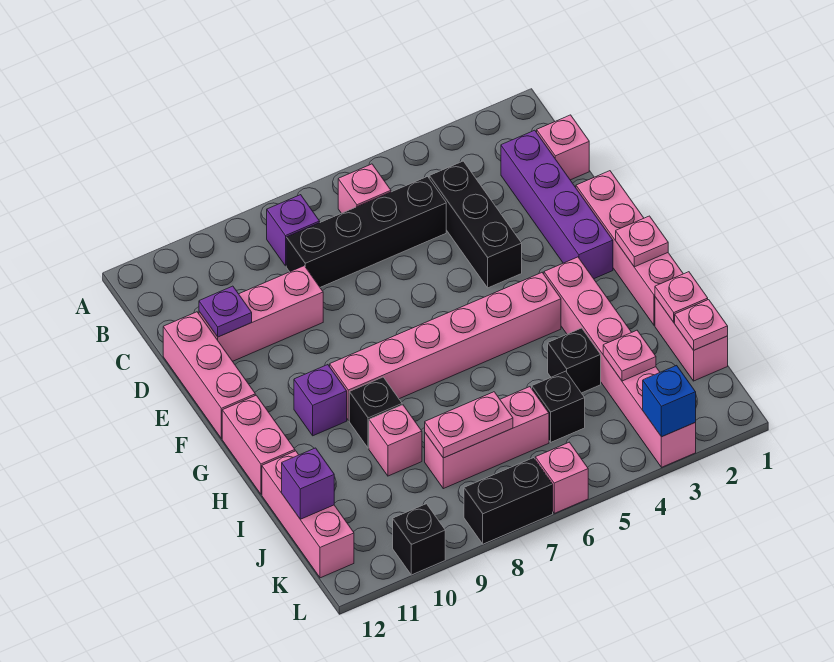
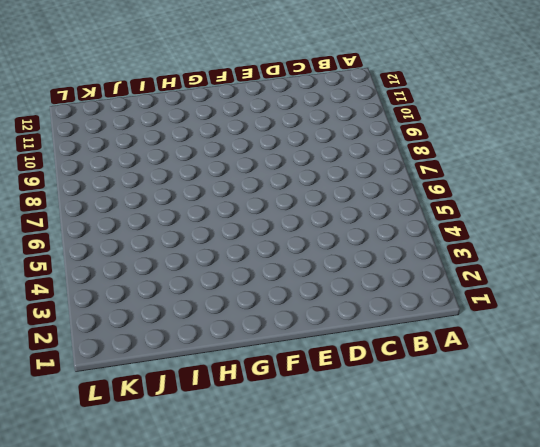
none -> pink 1x1 brick [338,164,391,213]
none -> purple 1x1 brick [267,195,320,266]
none -> pink 1x1 brick [537,115,589,180]
none -> purple 1x4 brick [501,130,613,279]

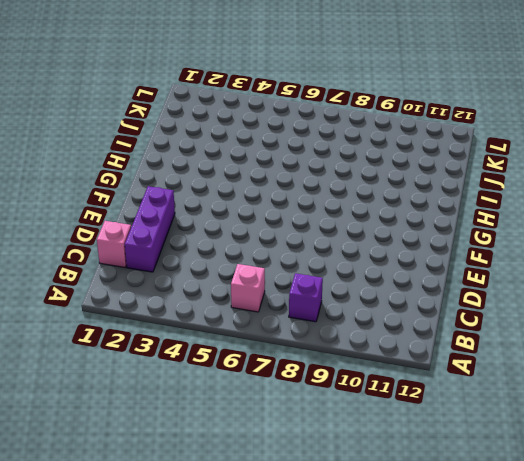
purple 1x3 brick [125,186,175,272] -> purple 1x4 brick [501,130,613,279]
none -> black 1x3 brick [429,161,522,288]
none -> black 1x4 brick [286,177,446,287]
none -> pink 1x3 brick [199,266,323,361]
none -> pink 1x3 brick [163,312,255,439]

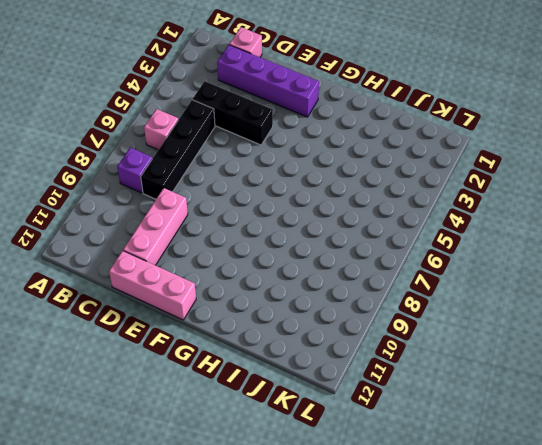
none -> pink 1x4 brick [576,171,683,325]
none -> pink 1x6 brick [544,257,696,467]
none -> pink 1x6 brick [330,273,561,420]
none -> purple 1x1 brick [294,365,347,436]

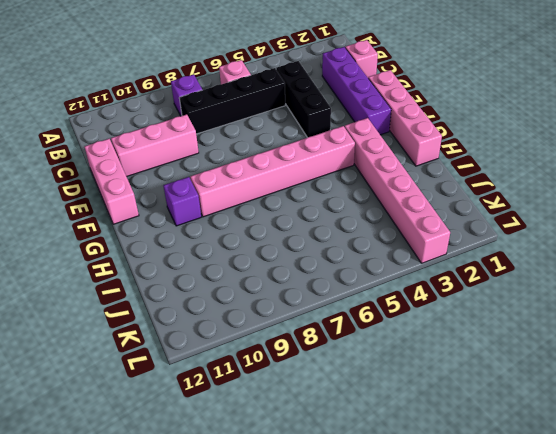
none -> pink 1x2 brick [222,395,295,494]
none -> black 1x1 brick [349,377,402,448]
none -> pink 1x2 brick [655,297,728,381]
none -> black 1x1 brick [548,328,601,393]

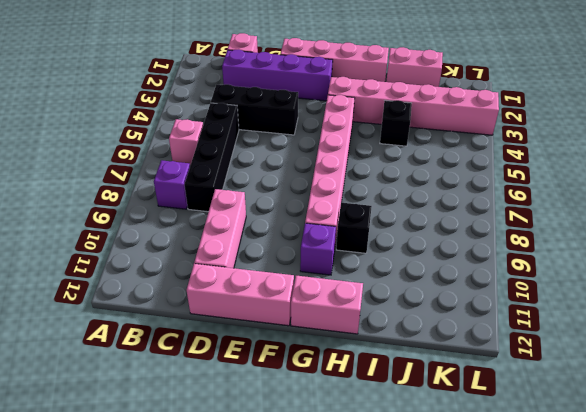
none -> pink 1x1 brick [369,405,422,476]
none -> pink 1x3 brick [262,451,354,578]
none -> black 1x1 brick [532,371,585,442]
none -> pink 1x3 brick [425,387,549,489]

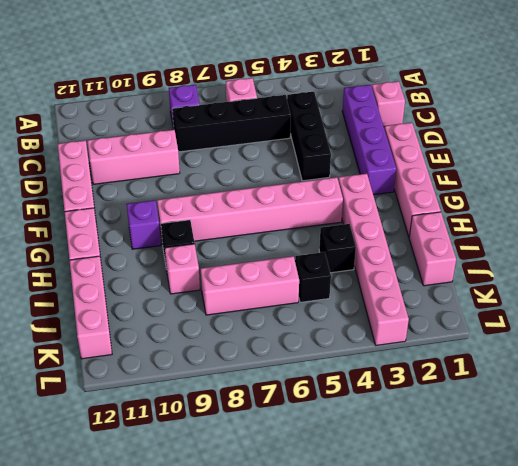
none -> pink 1x1 brick [535,442,588,513]
none -> black 1x2 brick [464,458,553,544]
none -> black 1x1 brick [393,504,445,575]
none -> purple 1x1 plate [199,286,252,337]

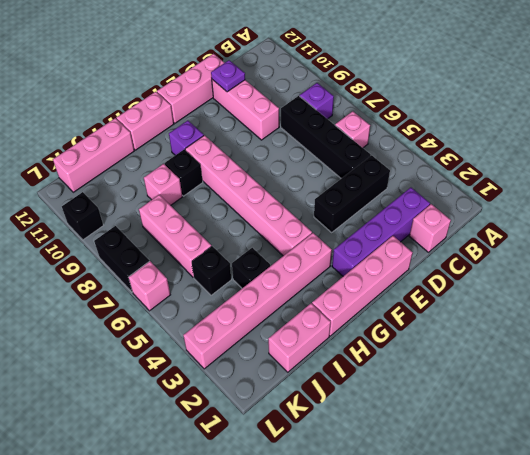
none -> pink 1x1 plate [616,216,668,267]
none -> pink 1x1 plate [655,272,708,322]
none -> pink 1x1 plate [675,300,728,350]
none -> pink 1x1 plate [603,330,656,381]

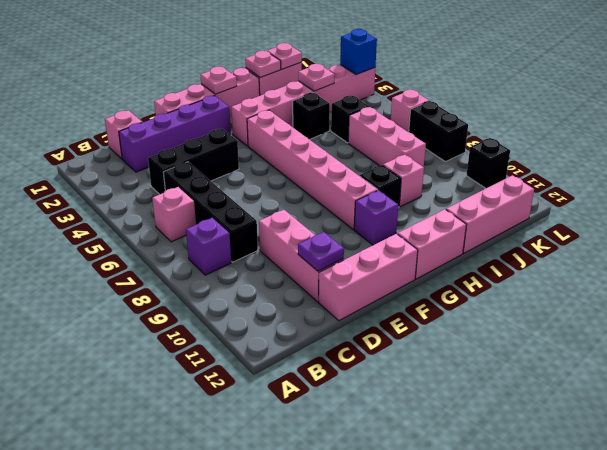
none -> pink 1x2 plate [425,392,513,458]
none -> purple 1x1 brick [282,448,334,519]

